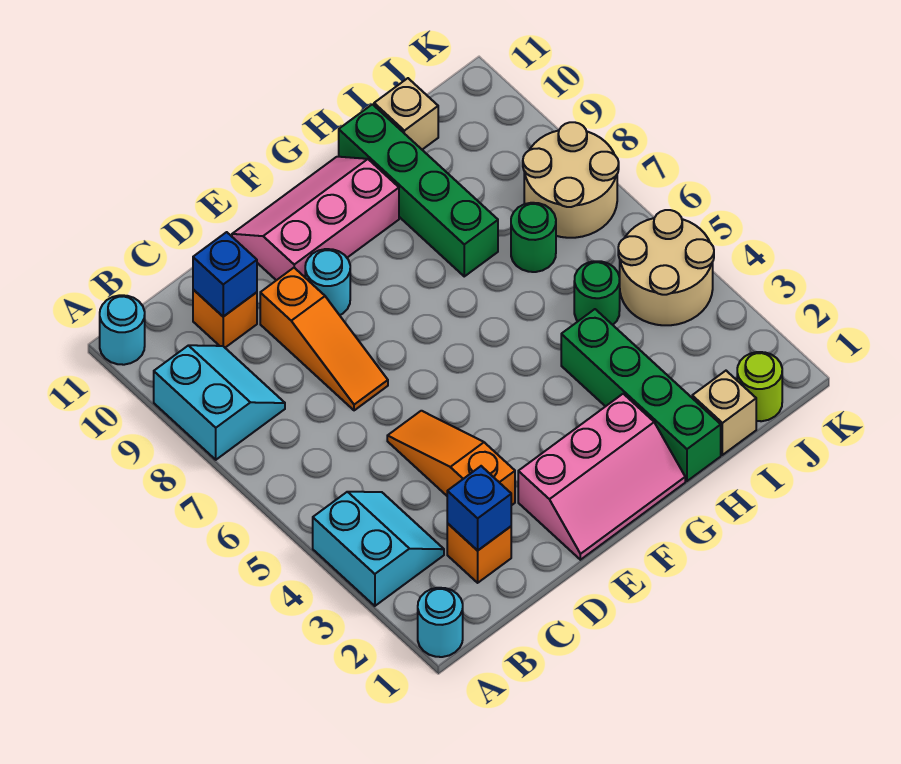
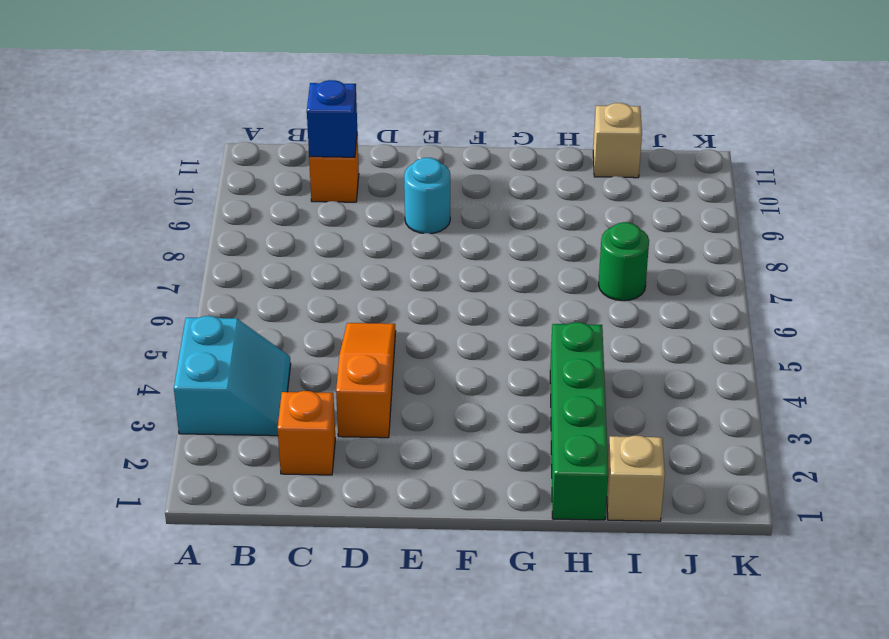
none -> cyan 1x1 round brick [418,588,463,657]
none -> cyan 2x2 slope [154,345,285,460]
none -> cyan 1x1 round brick [100,295,145,365]

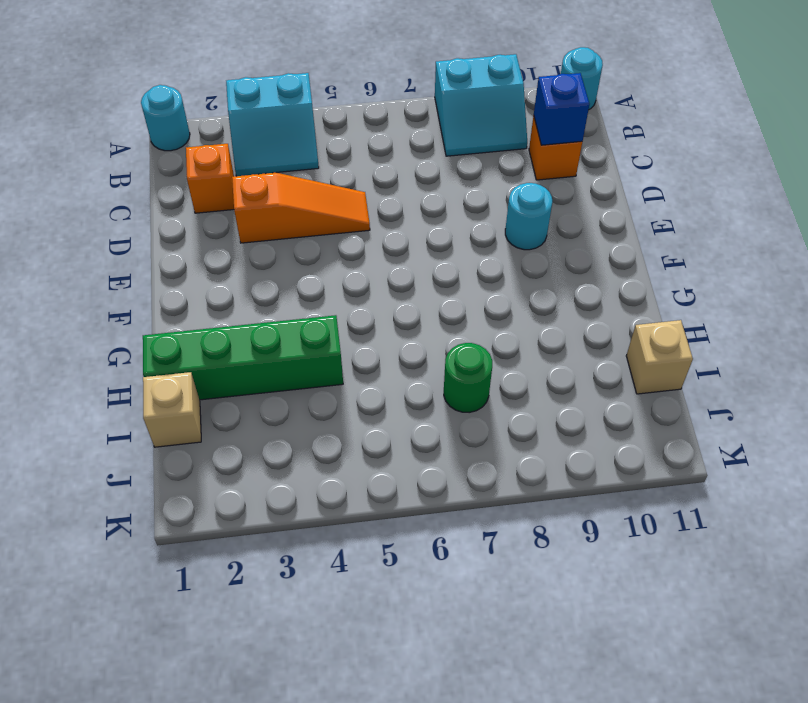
none -> orange 1x3 slope [260,268,388,410]
none -> pink 2x3 slope [518,394,685,560]
none -> pink 2x3 slope [232,157,399,280]

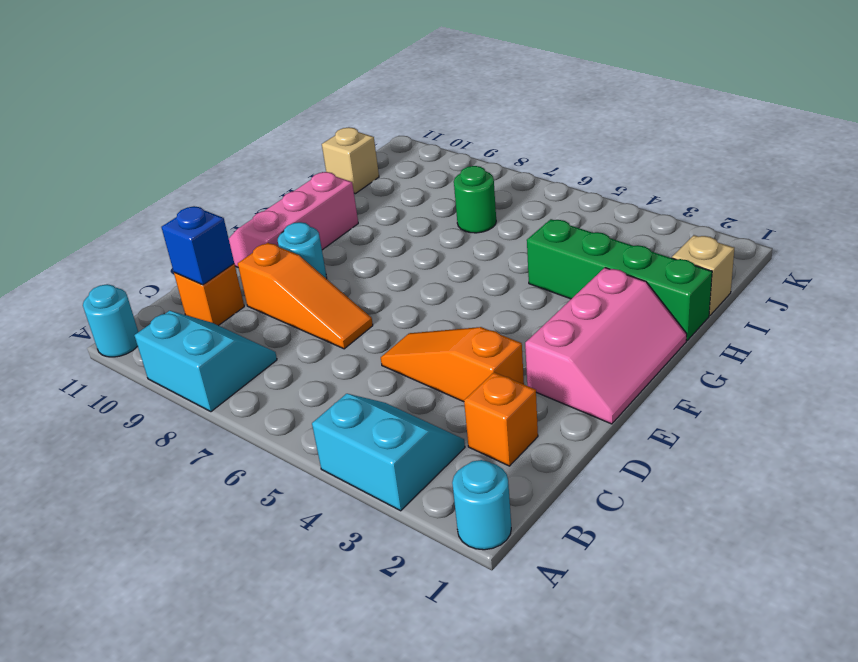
none -> green 1x4 brick [339,104,498,276]
none -> green 1x1 round brick [574,261,620,325]
none -> lime 1x1 round brick [737,352,782,421]

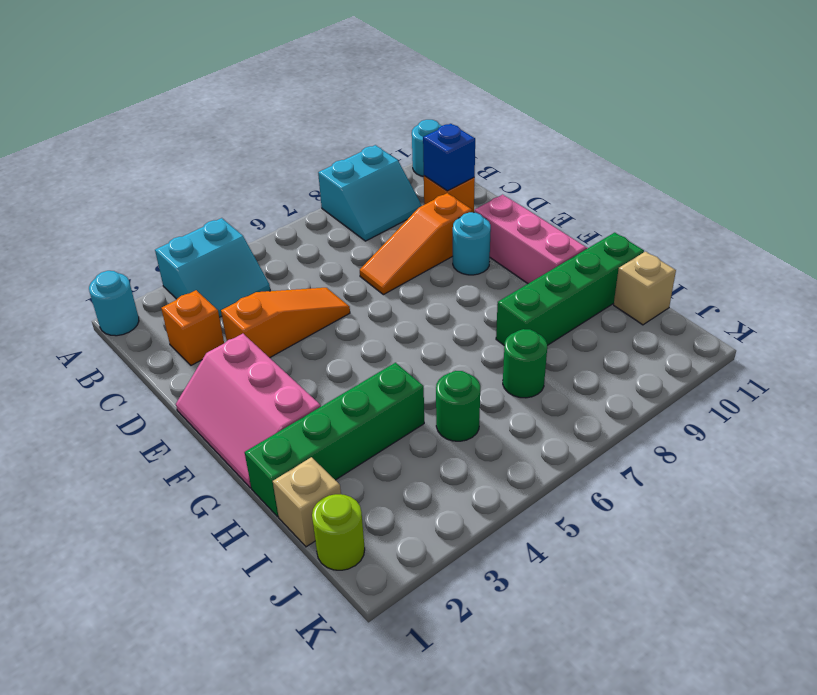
none -> tan 2x2 round brick [618,210,714,325]
none -> tan 2x2 round brick [523,122,619,238]
none -> blue 1x1 brick [447,466,511,551]

